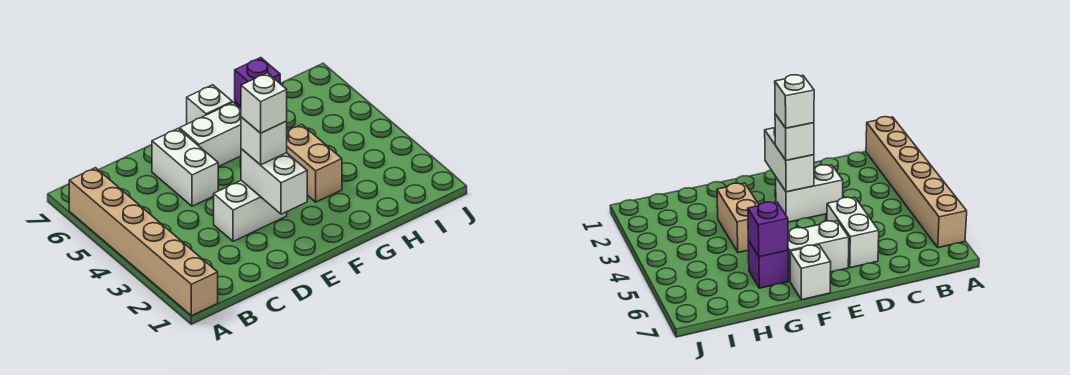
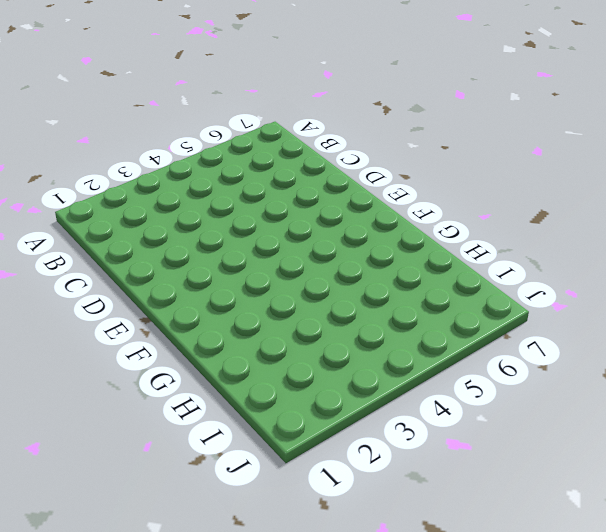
none -> tan 1x6 brick [69,168,218,316]
none -> white 1x2 brick [214,180,287,241]

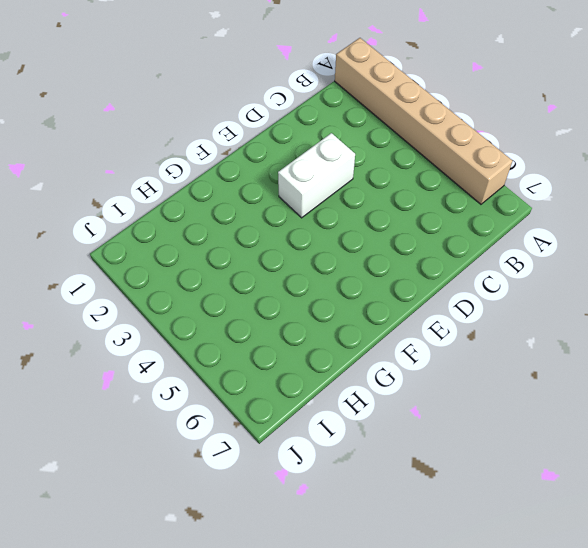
none -> white 1x2 brick [152,129,218,206]
none -> white 1x2 brick [180,102,241,167]

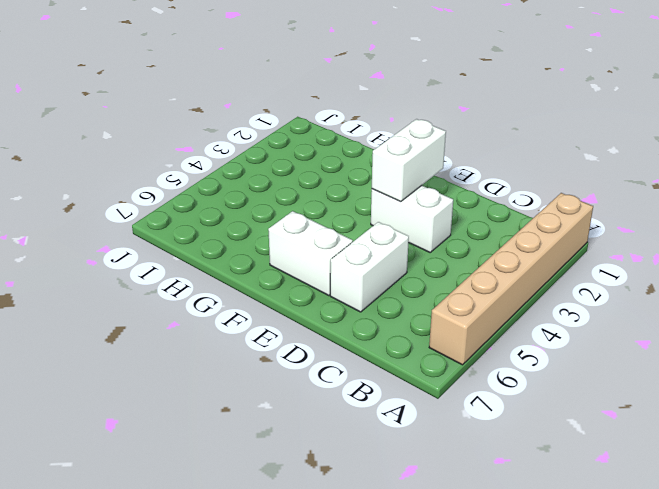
none -> white 1x1 brick [187,85,232,124]
none -> tan 1x2 brick [287,124,342,202]

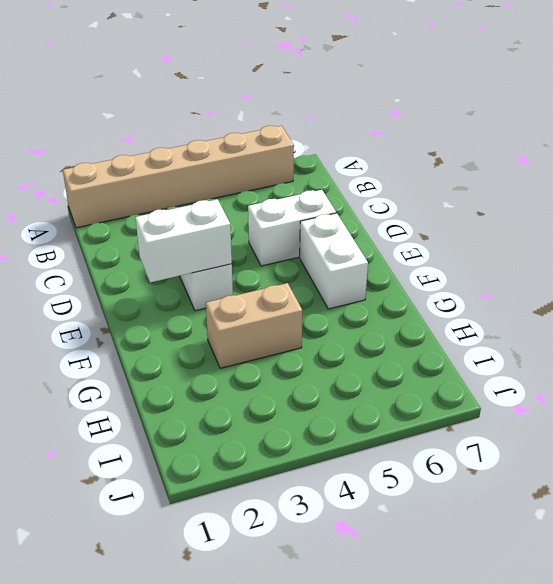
none -> white 1x1 brick [187,85,232,124]
none -> purple 1x1 brick [748,241,788,288]

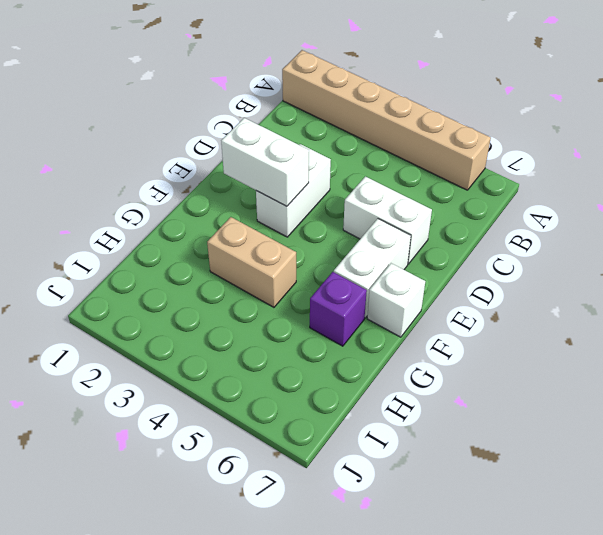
none -> purple 1x1 brick [235,58,280,106]
none -> white 1x1 brick [241,117,287,165]

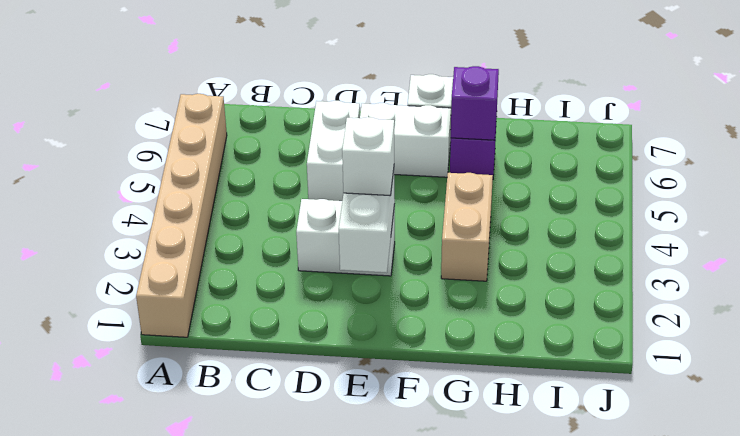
none -> white 1x1 brick [241,73,287,133]

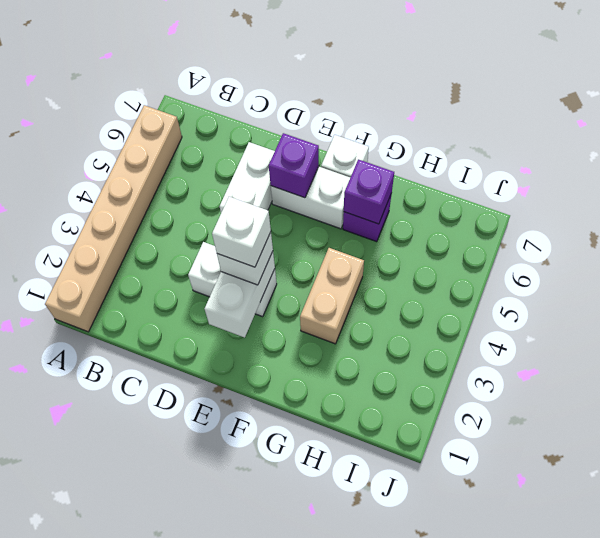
purple 1x1 brick [269,133,319,198] -> none

